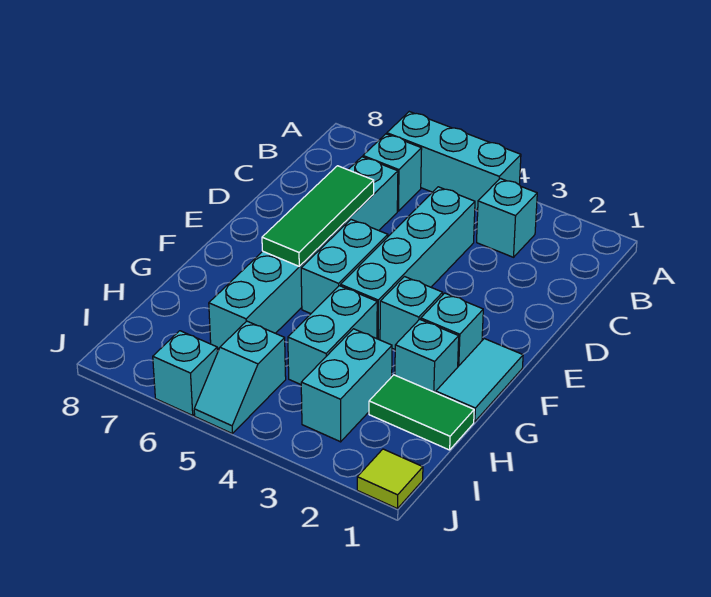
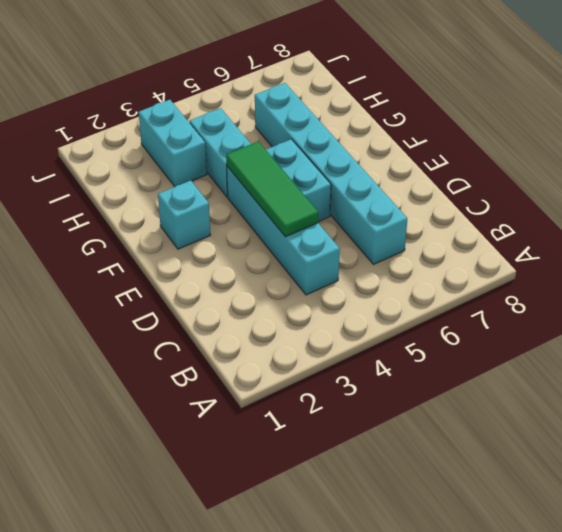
green 1x3 tile [226,141,319,237] -> green 1x3 tile moved to [262,166,374,266]
none -> cyan 1x3 brick [387,112,521,210]
none -> cyan 1x1 brick [477,178,537,257]
none -> cyan 1x1 brick [363,134,422,211]

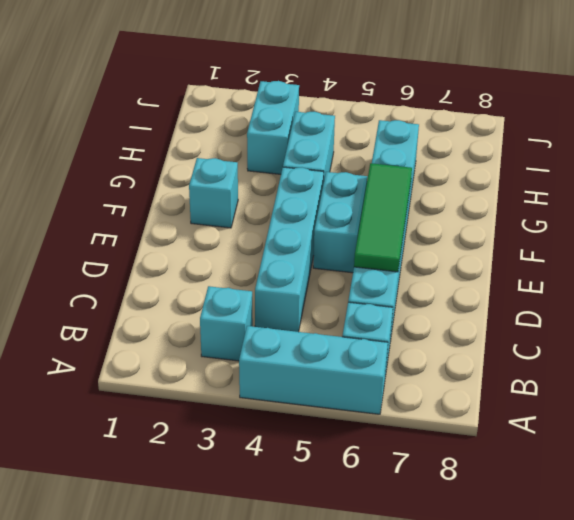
none -> cyan 1x2 tile [436,339,523,422]
none -> cyan 1x1 brick [380,277,443,349]
none -> cyan 1x1 brick [395,319,459,393]

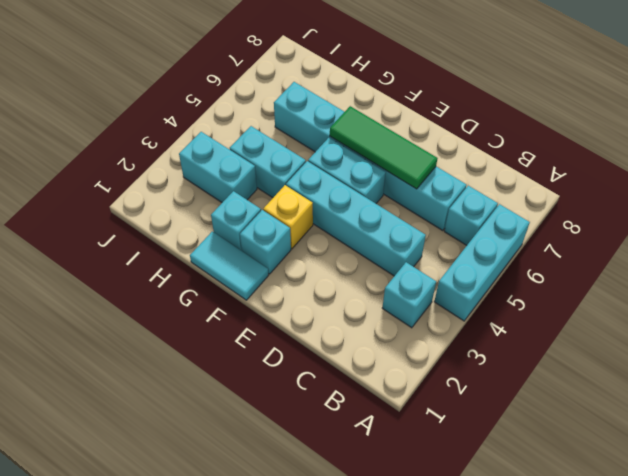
yellow 1x1 brick [263,185,313,249] -> cyan 1x1 brick [380,277,443,349]
none -> green 1x2 tile [369,375,474,450]
none -> cyan 1x2 slope [194,321,286,434]
none -> lime 1x1 tile [357,449,423,509]

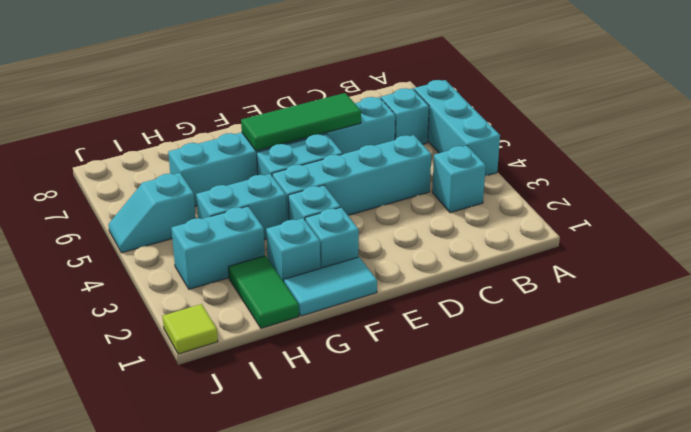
none -> cyan 1x1 brick [153,331,218,415]

